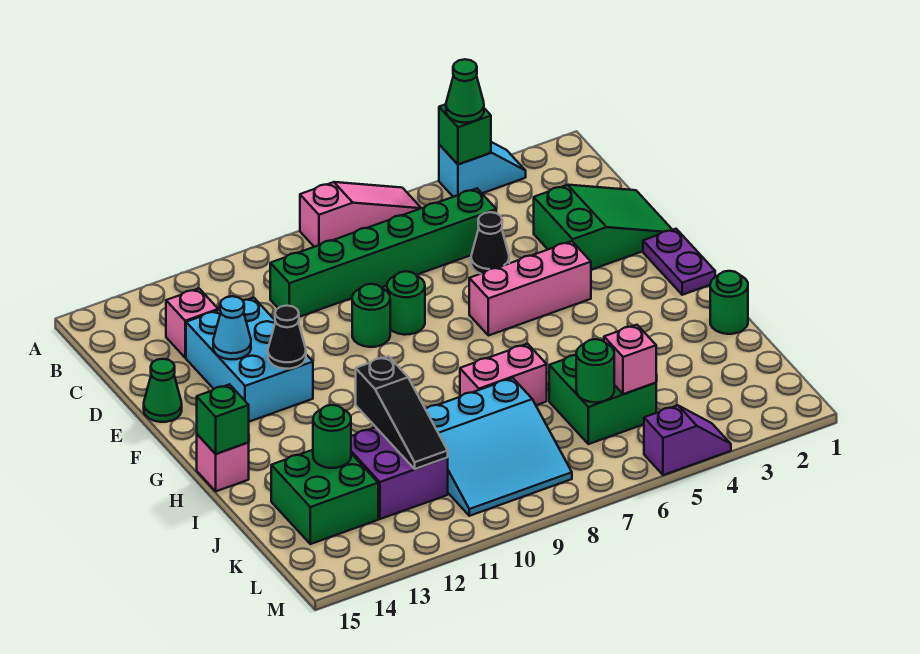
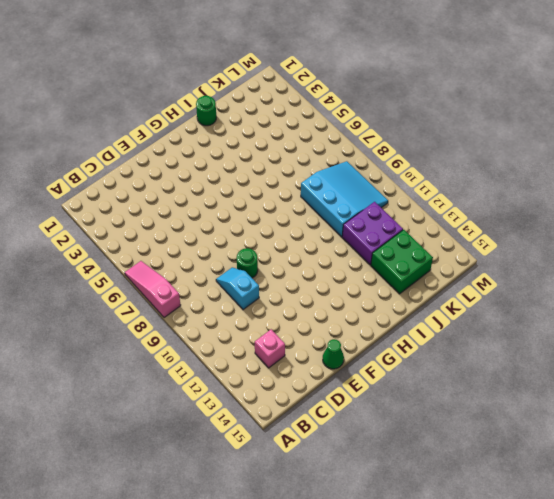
cyan 1x2 slope [216,267,259,310] -> cyan 1x2 slope moved to [439,142,526,197]
none -> green 1x6 brick [270,189,496,317]
none -> green 2x3 slope [534,185,672,270]
none -> black 1x1 cone [471,212,509,274]

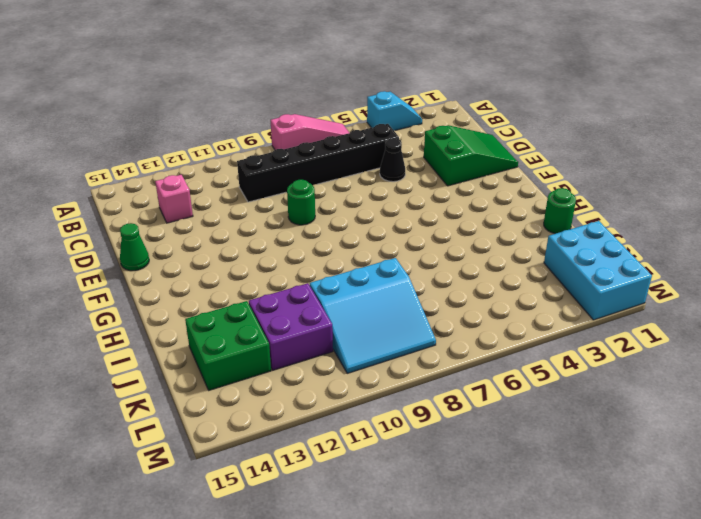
black 1x6 brick [237,124,399,202] -> green 1x6 brick [270,189,496,317]
cyan 2x3 brick [544,221,652,320] -> cyan 2x3 brick moved to [186,298,313,422]
none -> green 1x1 round brick [387,271,425,335]
none -> purple 1x2 plate [643,229,715,295]
none -> pink 1x3 brick [469,241,591,336]

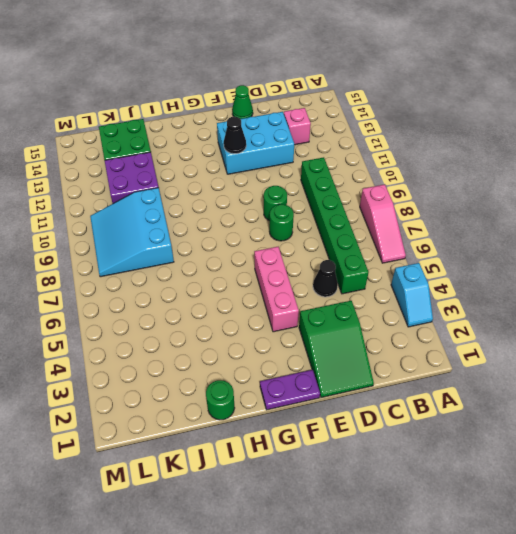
none -> pink 1x1 brick [197,434,249,491]
none -> pink 1x2 brick [460,344,547,405]
none -> green 2x2 brick [549,355,656,444]

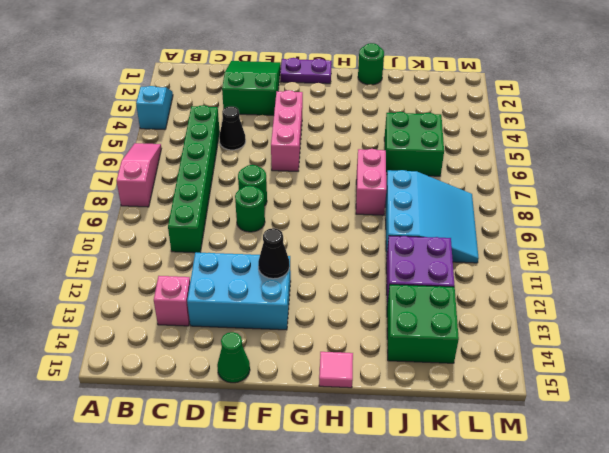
pink 1x1 tile [319,352,353,388] -> pink 1x1 brick [197,434,249,491]
none -> purple 1x2 slope [644,405,731,475]
none -> green 1x1 brick [439,104,491,164]
none -> cyan 1x1 cone [213,296,251,359]

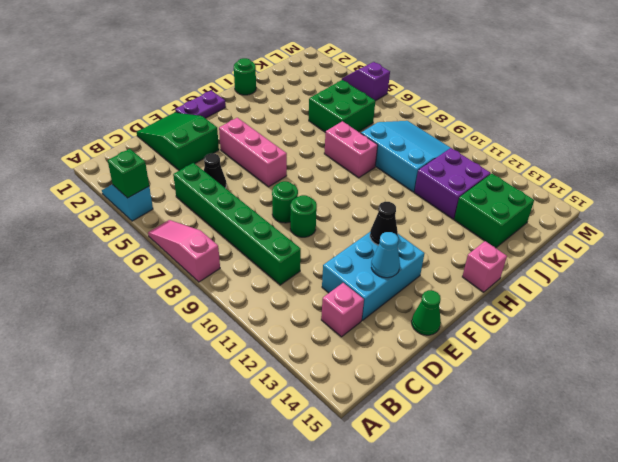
none -> green 1x1 brick [197,384,249,454]
none -> black 1x3 slope [356,356,448,469]
none -> green 1x1 round brick [313,405,351,468]

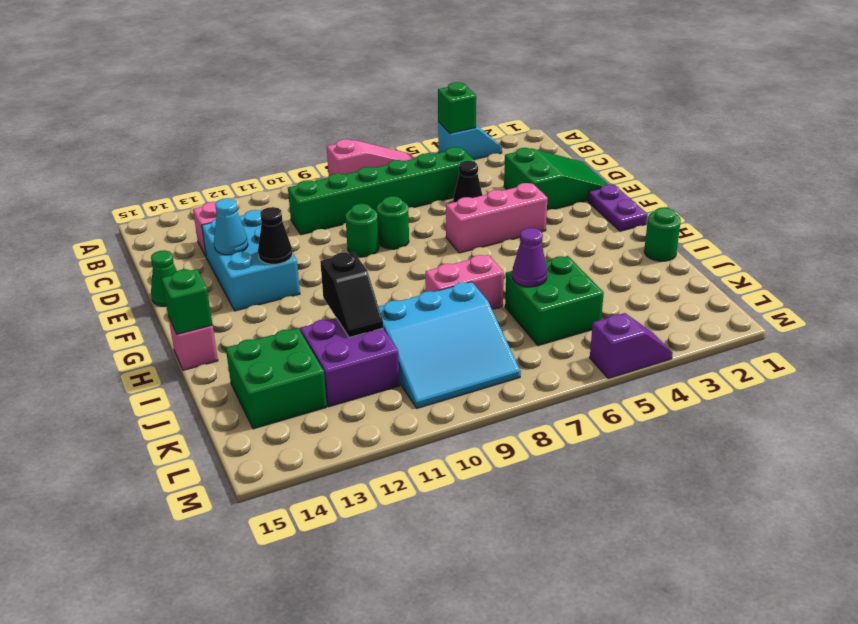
black 1x2 slope [320,252,383,337] -> black 1x3 slope [356,356,448,469]
purple 1x1 cone [512,228,547,287] -> none
none -> green 1x1 round brick [313,405,351,468]
none -> pink 1x1 brick [604,325,656,394]
none -> green 1x1 round brick [576,339,614,402]

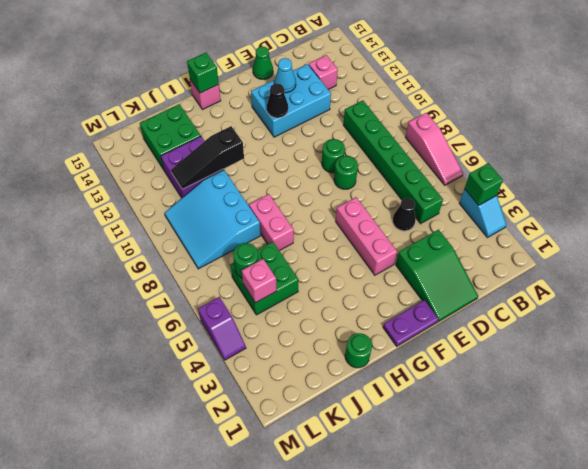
none -> green 1x1 round brick [313,405,351,468]
none -> green 1x1 cone [446,59,484,123]

